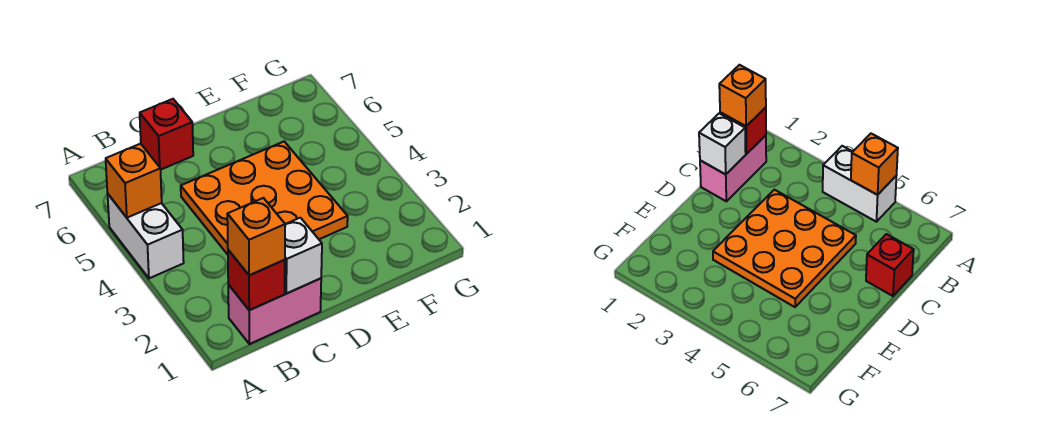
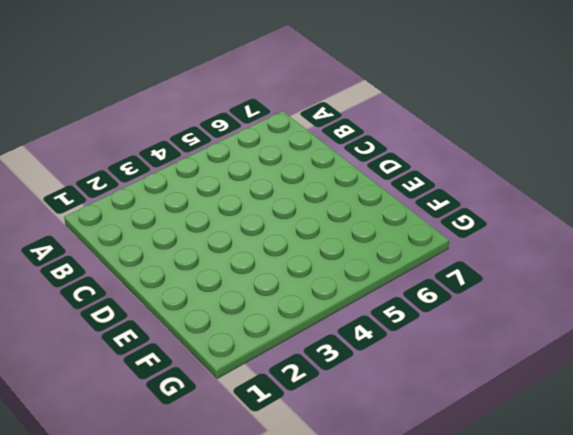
none -> white 1x2 brick [108,194,184,278]
none -> pink 1x2 brick [228,278,321,344]

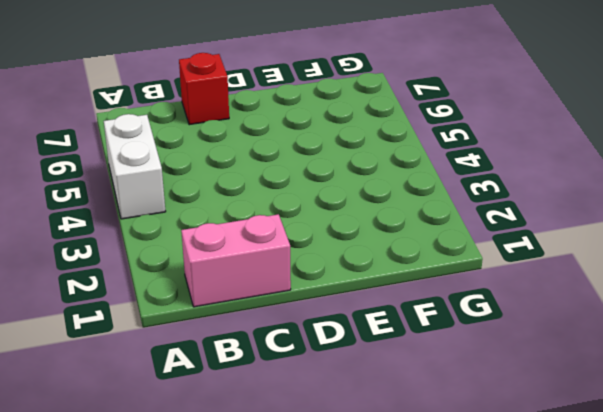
none -> orange 3x3 plate [181,142,348,255]
none -> orange 1x1 brick [106,144,162,218]

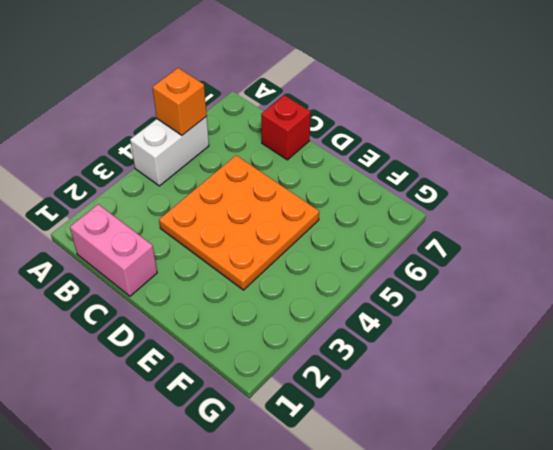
none -> red 1x1 brick [228,250,285,310]
none -> white 1x1 brick [285,218,322,293]

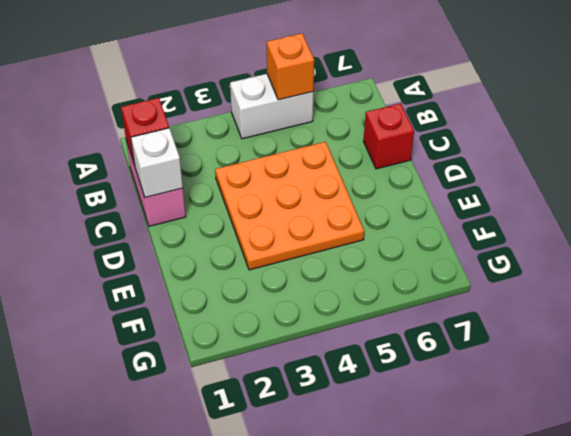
none -> orange 1x1 brick [227,198,285,275]

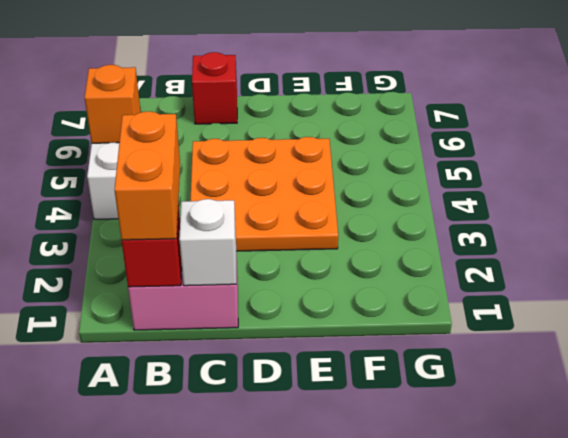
orange 1x2 brick [114,111,180,240] -> orange 1x1 brick [227,198,285,275]

